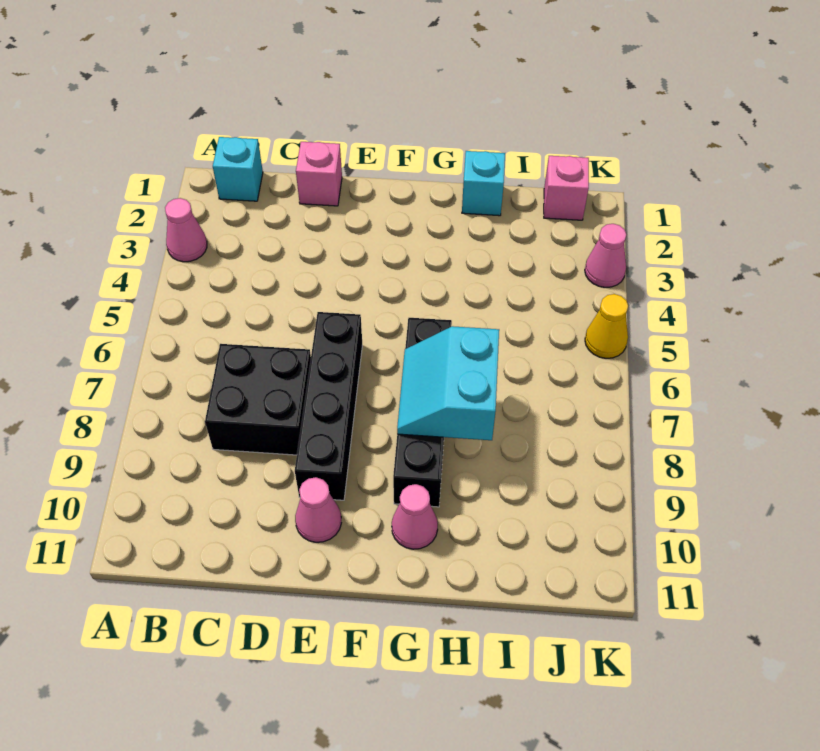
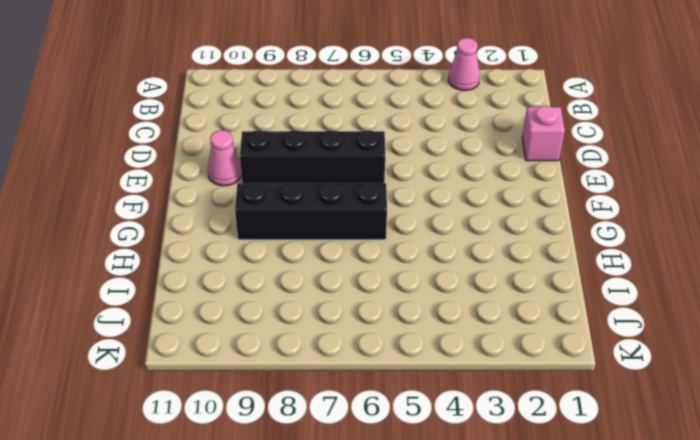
none -> cyan 1x1 brick [213,137,263,201]
none -> black 2x2 brick [205,344,311,455]
none -> pink 1x1 cone [392,484,438,549]

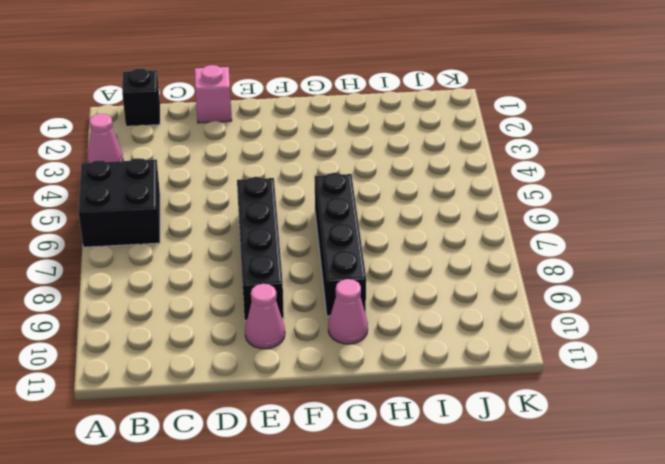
black 2x2 brick [78,158,160,247] -> black 2x2 brick moved to [205,344,311,455]
black 1x1 brick [122,68,160,126] -> cyan 1x1 brick [213,137,263,201]
none -> cyan 1x1 brick [462,151,505,216]
none -> pink 1x1 brick [544,156,589,220]
none -> pink 1x1 cone [585,224,626,287]

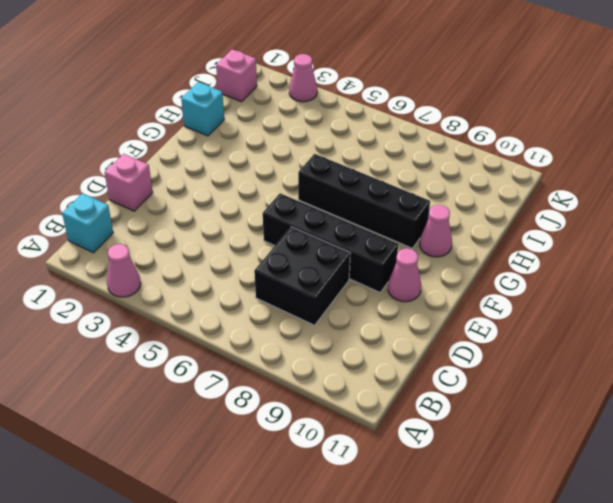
none -> yellow 1x1 cone [585,294,628,358]
none -> cyan 2x2 slope [397,326,499,440]

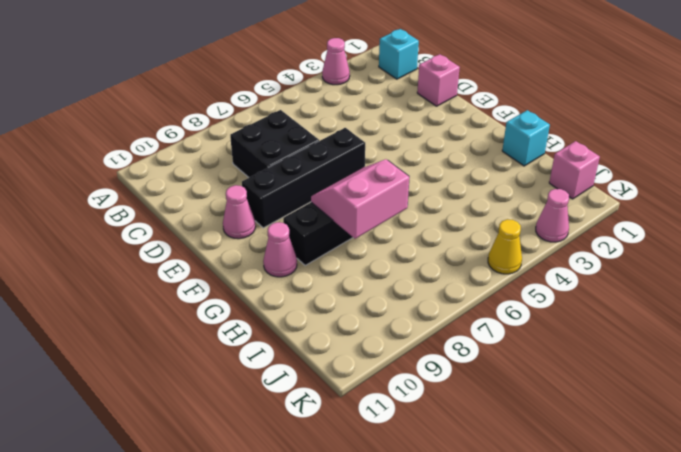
pink 2x2 slope [311,159,409,239] -> cyan 2x2 slope [397,326,499,440]

